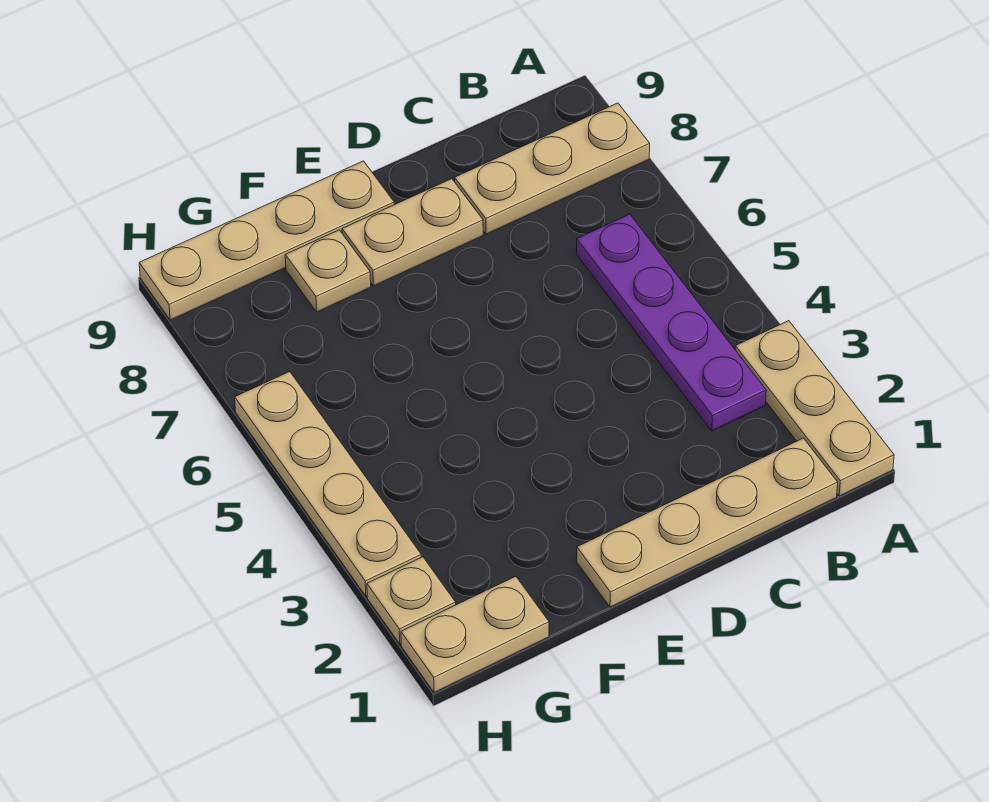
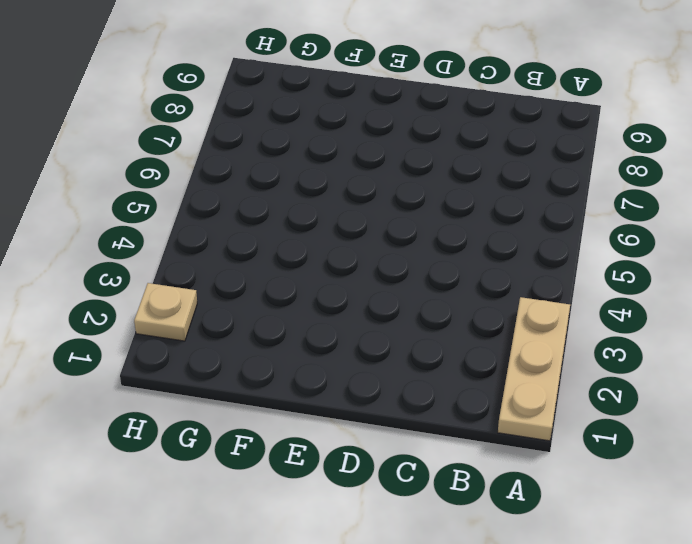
none -> tan 1x3 plate [455,103,650,234]
none -> tan 1x4 plate [577,438,838,607]

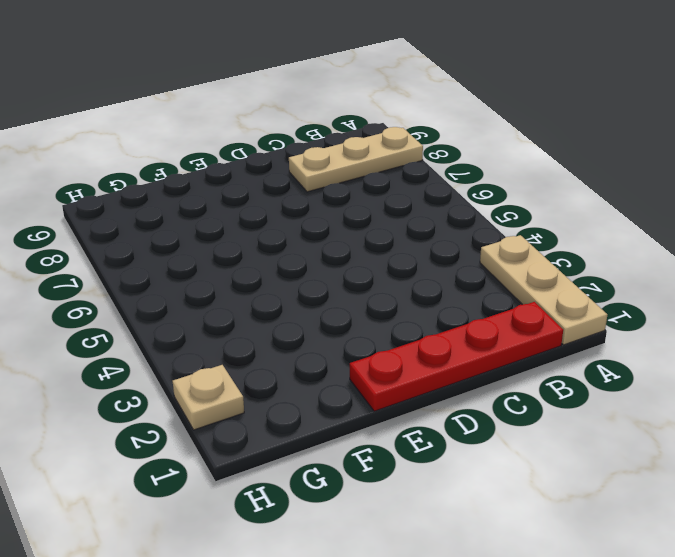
red 1x4 plate [350,302,563,411] -> tan 1x4 plate [577,438,838,607]
none -> purple 1x4 plate [576,214,766,431]
none -> tan 1x2 plate [342,179,483,286]

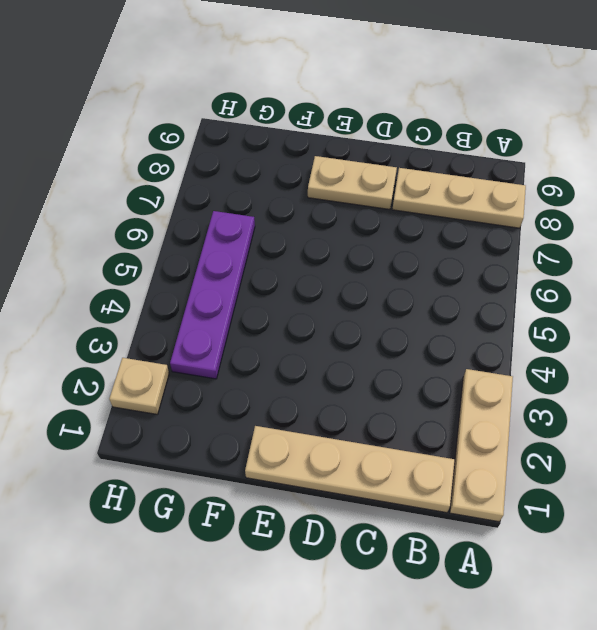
purple 1x4 plate [170,211,255,379] -> purple 1x4 plate moved to [576,214,766,431]
none -> tan 1x4 plate [139,161,394,320]
none -> tan 1x1 plate [285,230,371,312]

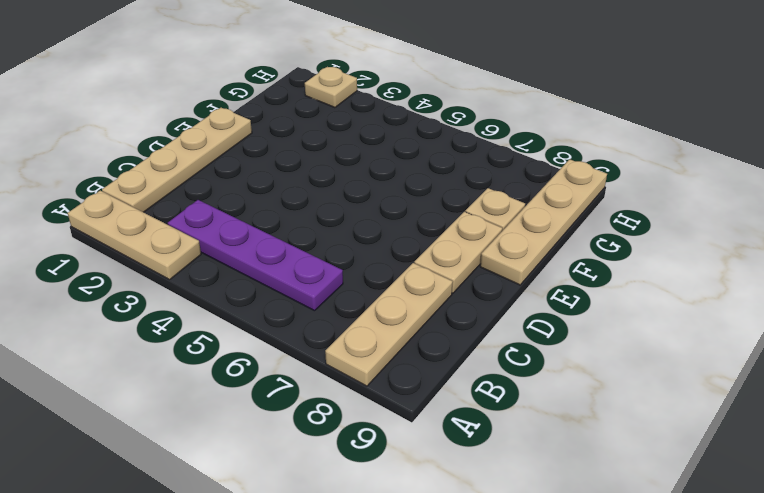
none -> tan 1x2 plate [401,576,549,692]
none -> tan 1x4 plate [235,371,421,596]

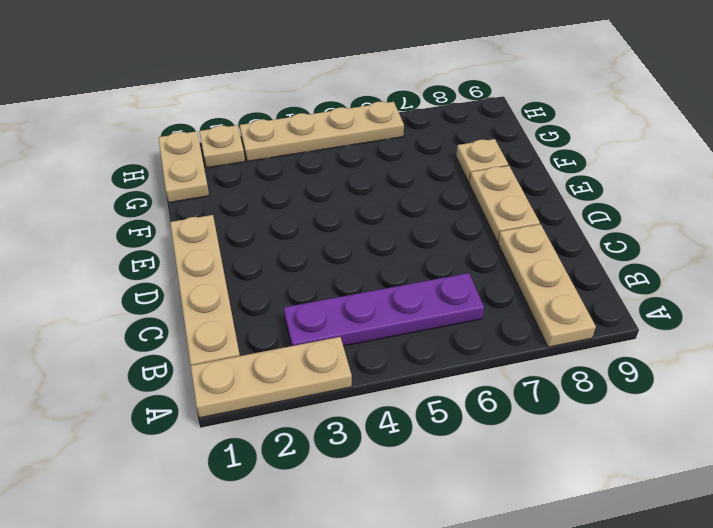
none -> tan 1x4 plate [139,161,394,320]

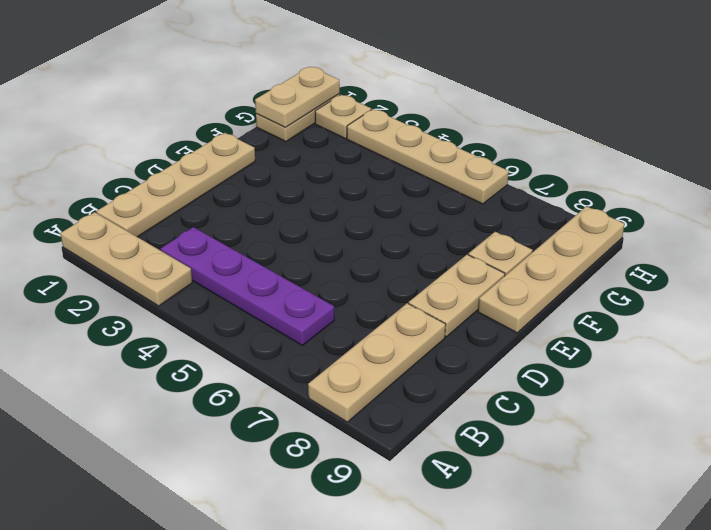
tan 1x2 plate [255,67,340,128] -> none

